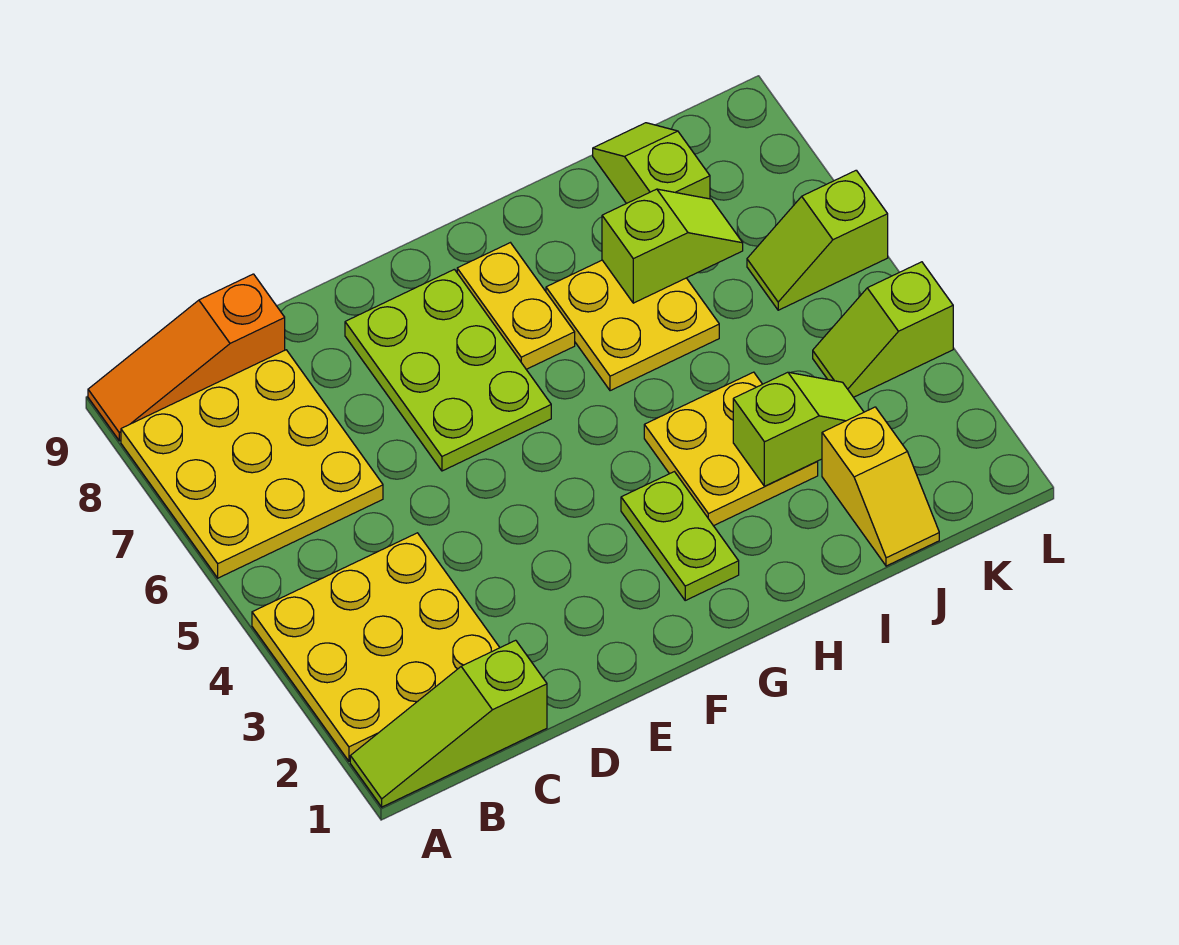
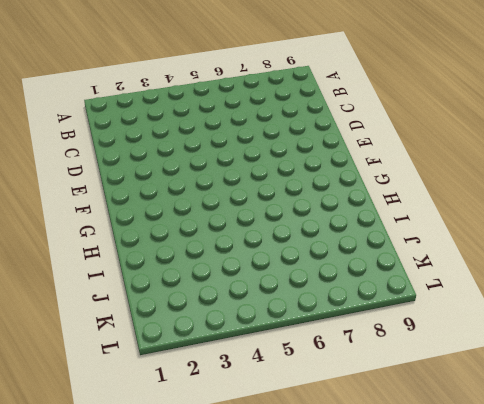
none -> lime 1x3 slope [350,640,547,807]
none -> yellow 3x3 plate [252,533,500,761]
none -> yellow 3x3 plate [121,350,383,578]

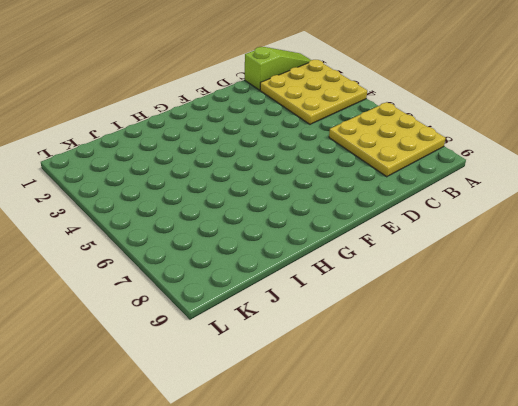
none -> orange 1x3 slope [88,274,285,441]
none -> lime 2x3 plate [345,269,551,471]
none -> lime 1x2 plate [621,472,739,600]

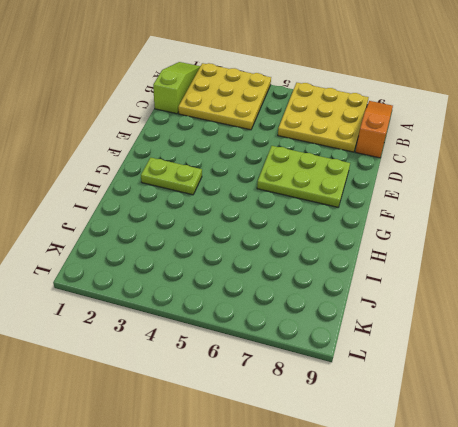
none -> yellow 1x2 plate [457,243,575,369]
none -> yellow 2x2 plate [644,372,818,526]
none -> yellow 2x2 plate [546,260,719,391]

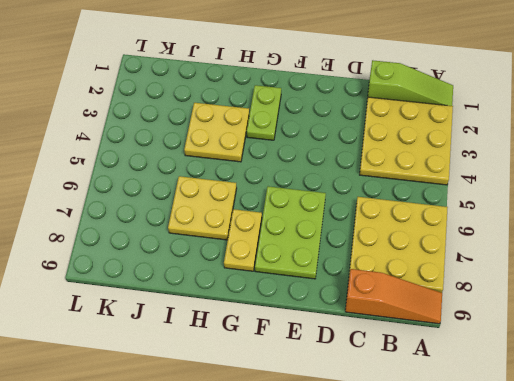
none -> yellow 1x2 slope [822,407,939,566]
none -> lime 1x2 slope [593,123,710,204]
none -> lime 1x2 slope [813,262,953,397]

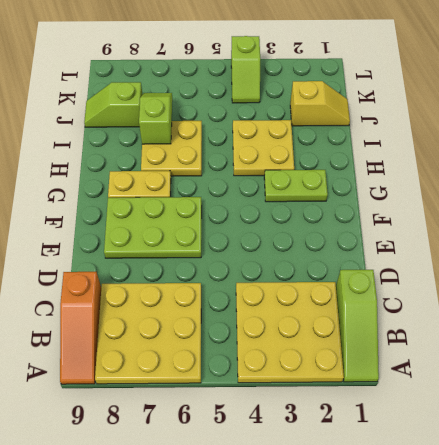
none -> lime 1x2 slope [747,170,888,310]
none -> lime 1x2 slope [733,372,864,486]

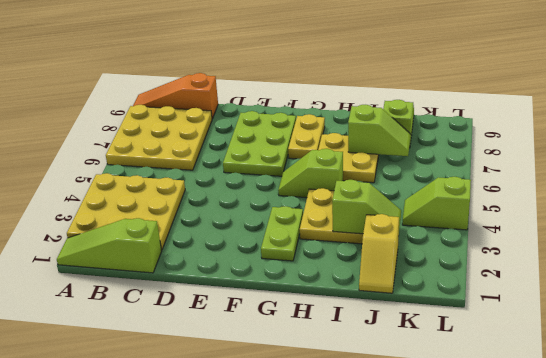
lime 1x2 slope [278,149,343,198] -> lime 1x2 slope moved to [747,170,888,310]

